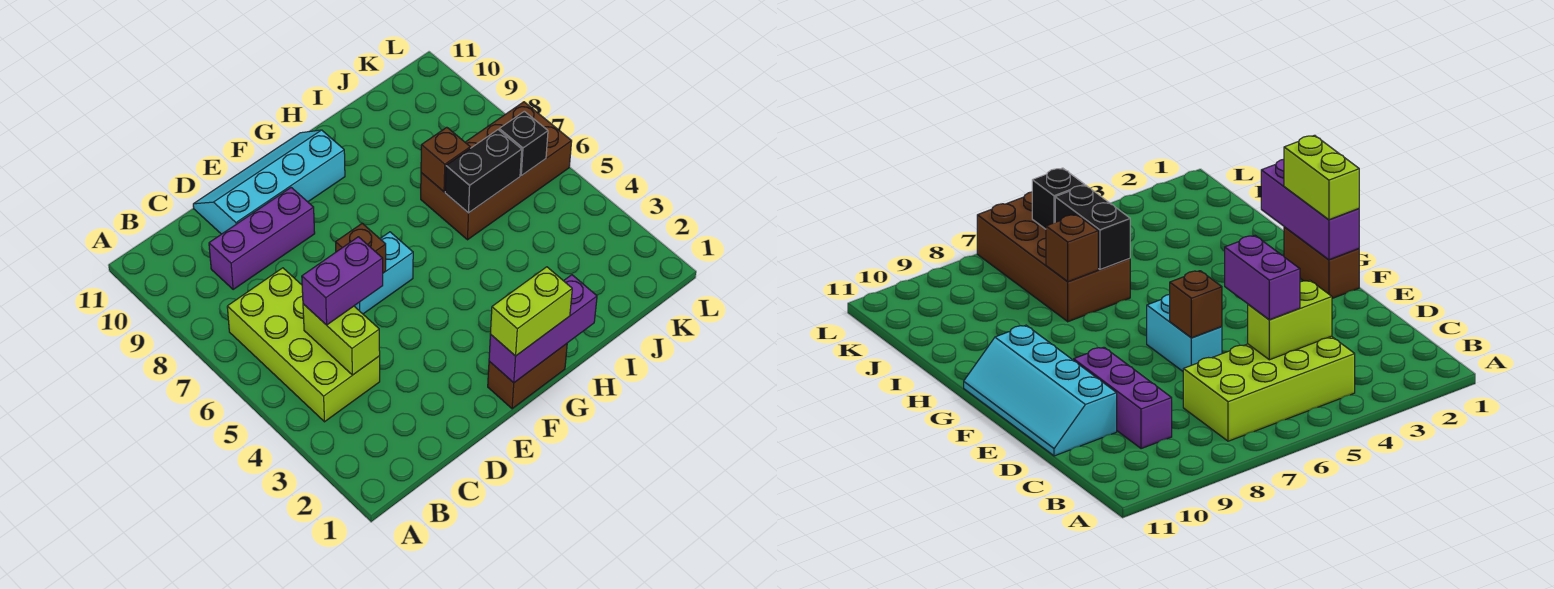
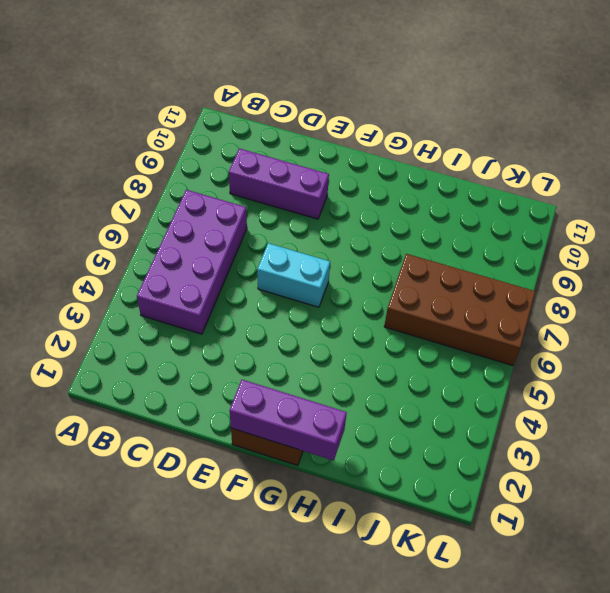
purple 2x4 brick [137,190,247,334] -> lime 2x4 brick [227,268,380,422]
none -> cyan 2x4 slope [193,130,345,234]
none -> lime 1x2 brick [303,304,380,375]
none -> brown 1x1 brick [336,223,386,273]

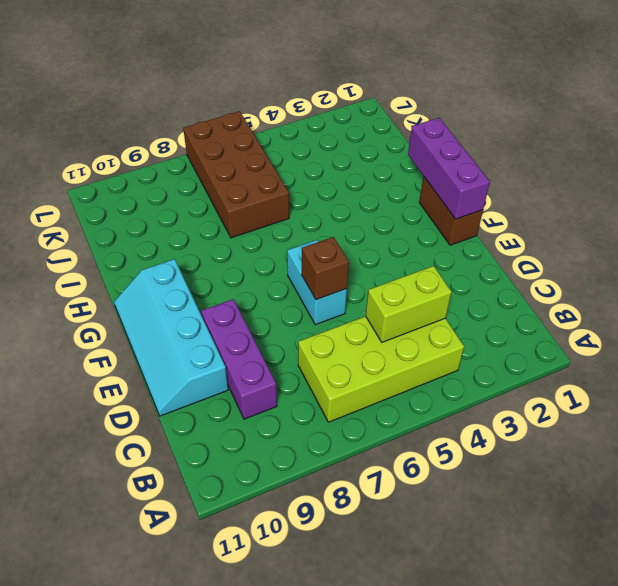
none -> black 1x2 brick [445,130,522,213]
none -> brown 1x1 brick [421,127,470,192]
none -> black 1x1 brick [499,111,548,176]

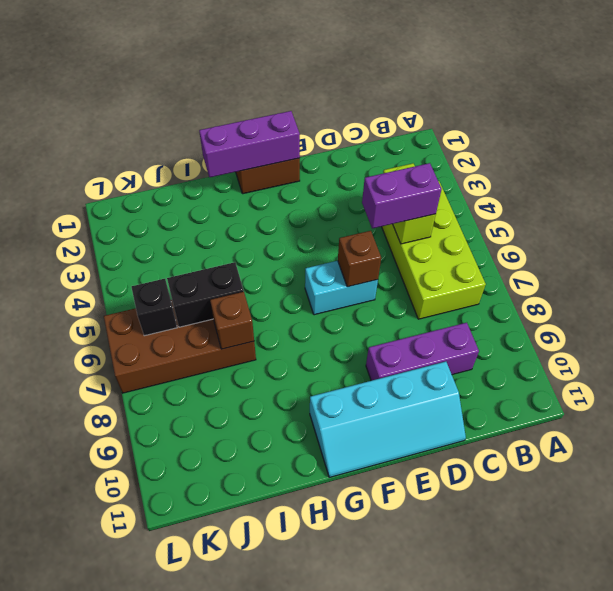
none -> lime 1x2 brick [490,267,572,356]

